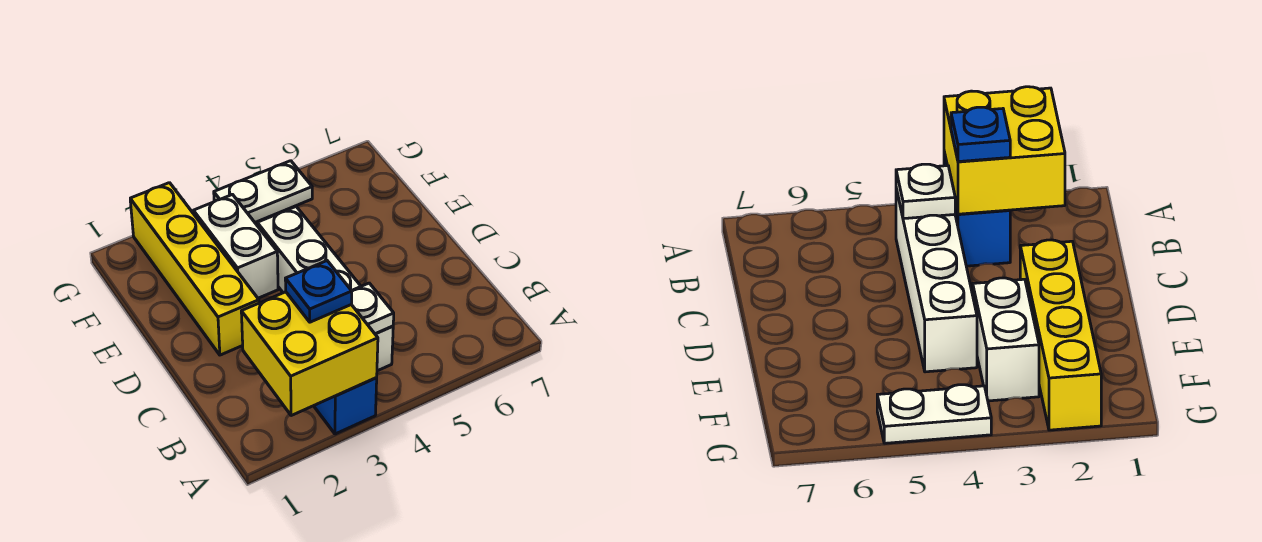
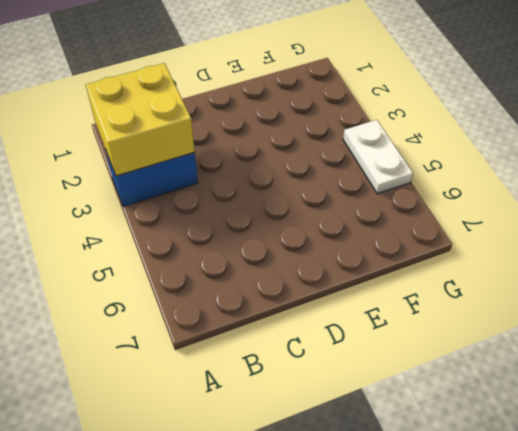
none -> white 1x4 brick [257,207,393,371]
none -> yellow 1x4 brick [130,183,259,355]

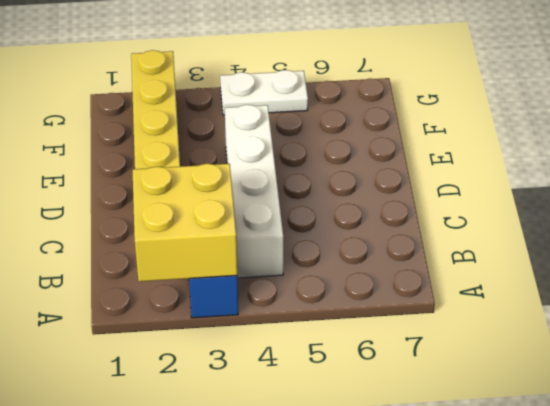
none -> white 1x2 brick [193,195,278,298]
none -> white 1x1 plate [351,283,394,334]

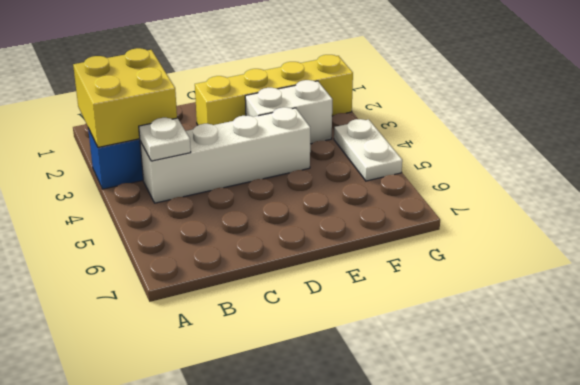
none -> blue 1x1 plate [285,261,352,322]

